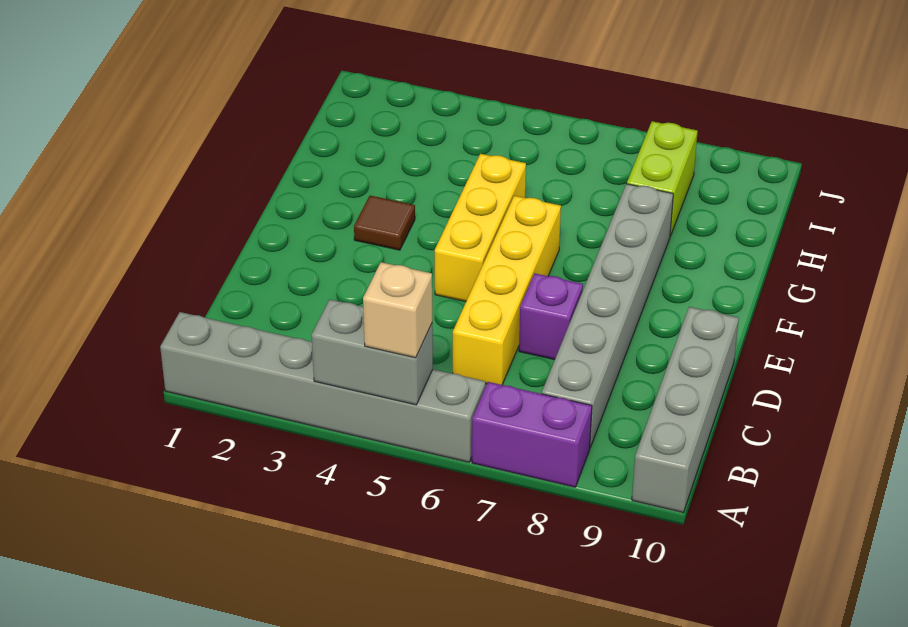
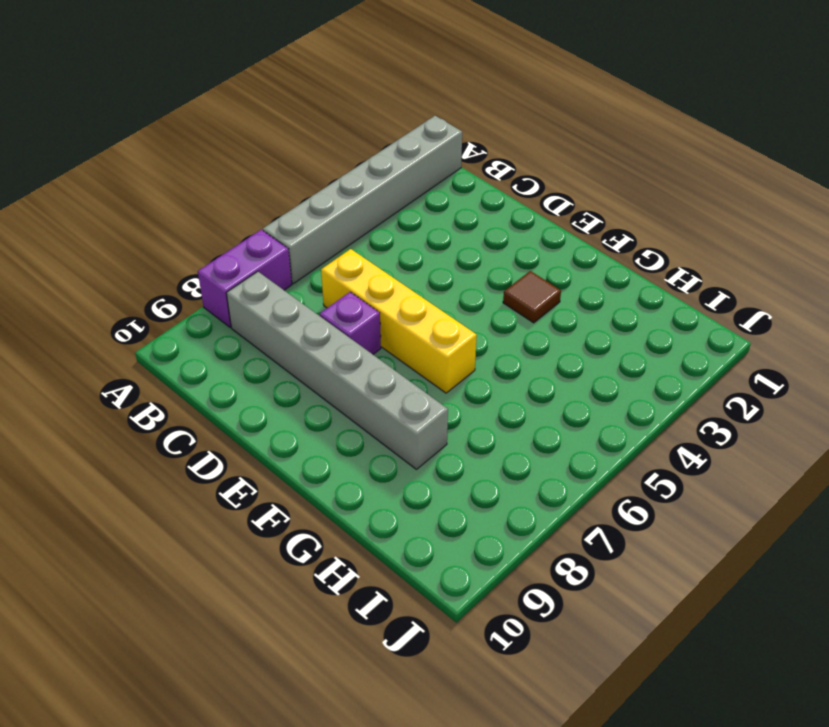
none -> grey 1x4 brick [632,307,739,512]
none -> yellow 1x3 brick [435,154,526,302]

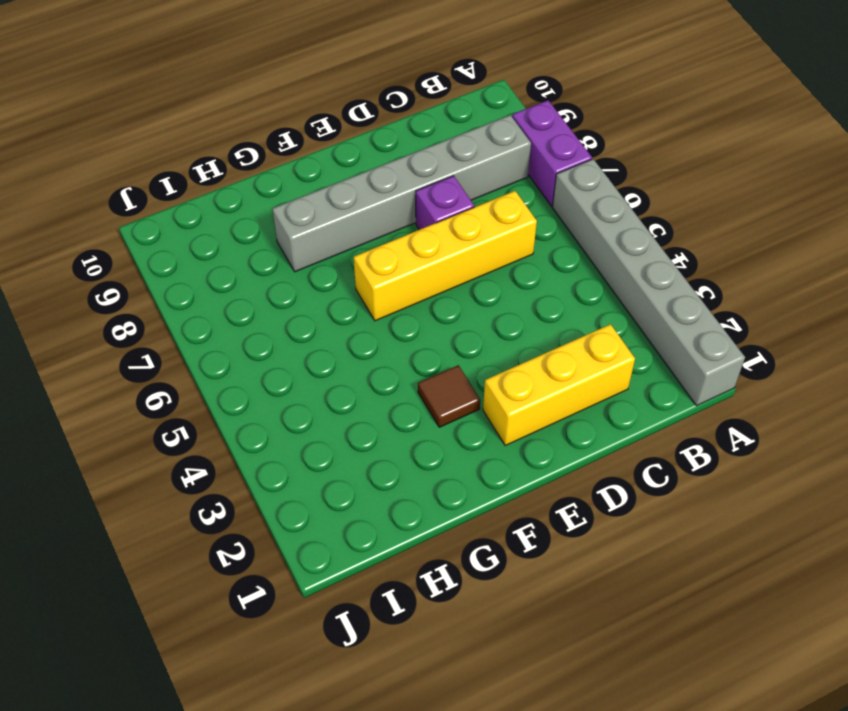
yellow 1x3 brick [483,324,635,445] -> yellow 1x3 brick moved to [435,154,526,302]
none -> grey 1x4 brick [632,307,739,512]
none -> lime 1x2 brick [627,121,698,236]

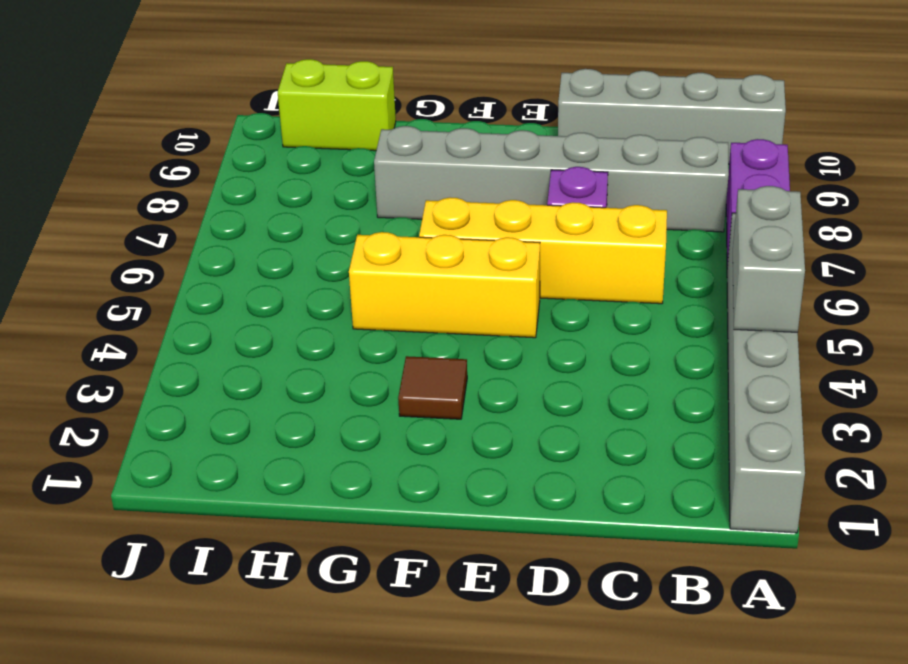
lime 1x2 brick [278,59,396,151] -> lime 1x2 brick moved to [627,121,698,236]
none -> tan 1x1 brick [363,262,432,358]

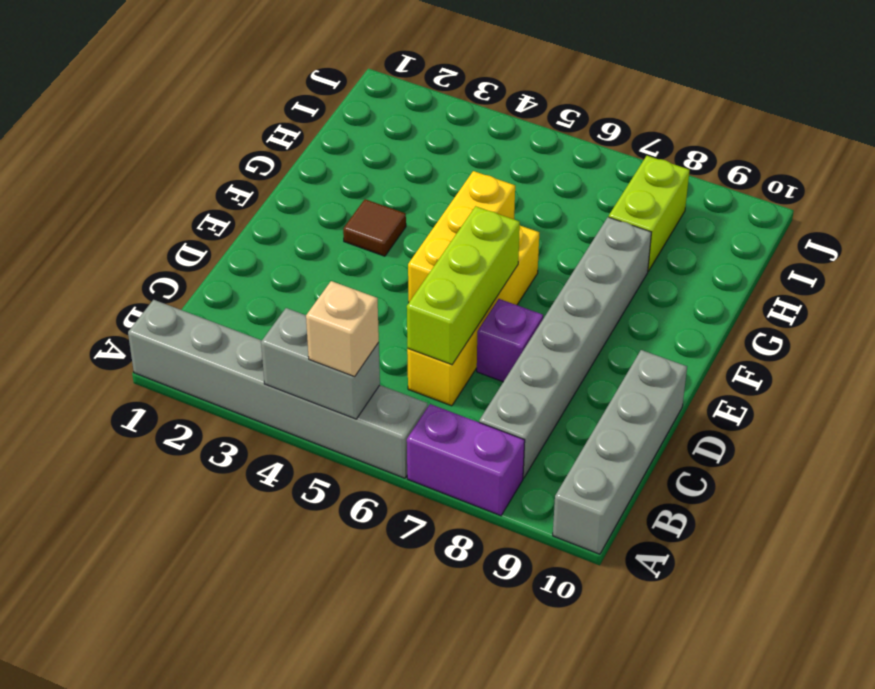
lime 1x3 brick [407,206,520,365] -> none

